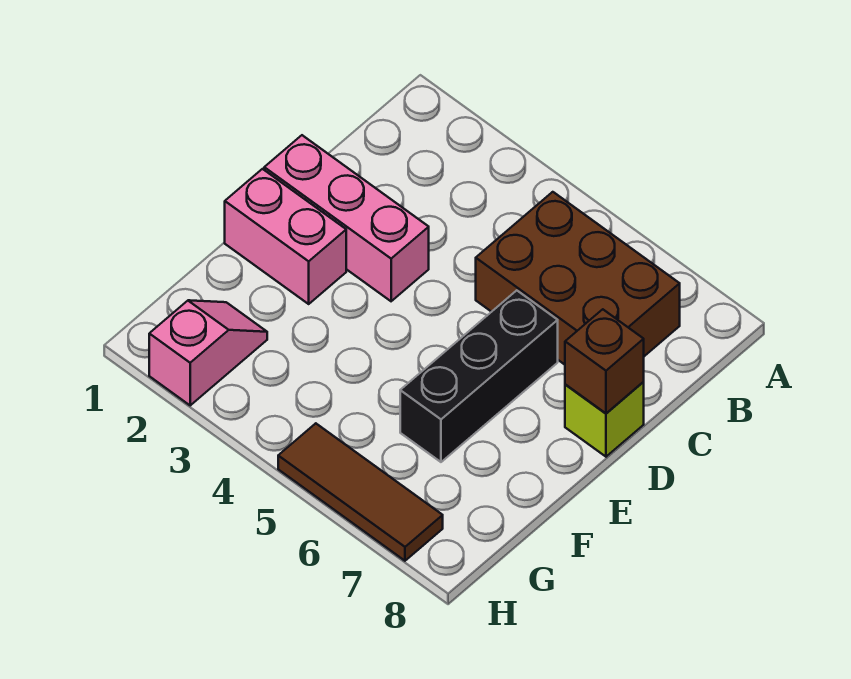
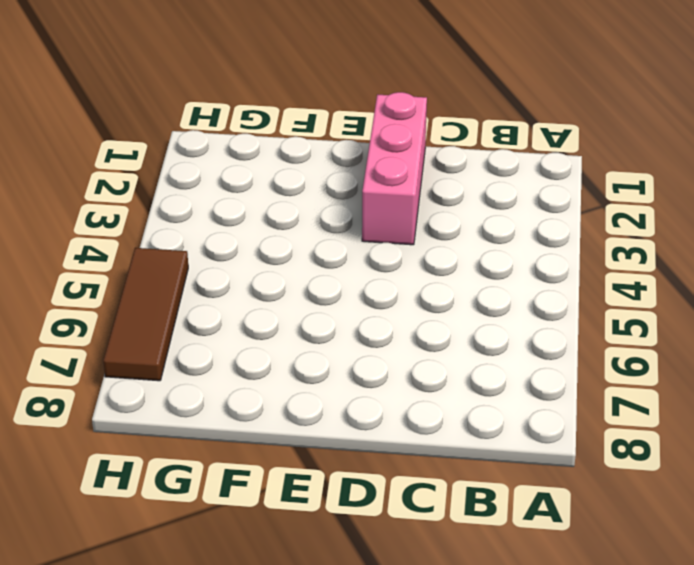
none -> brown 2x3 brick [476,192,680,365]
none -> black 1x3 brick [400,290,558,462]

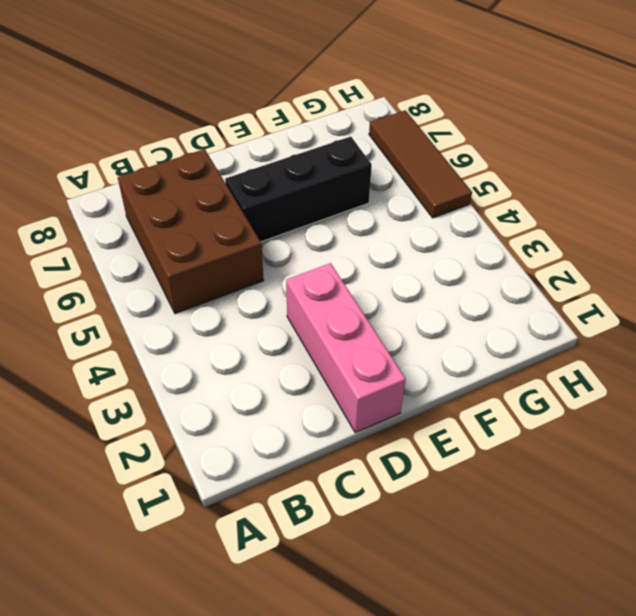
none -> lime 1x1 brick [565,382,644,457]
none -> pink 1x2 brick [225,169,346,304]

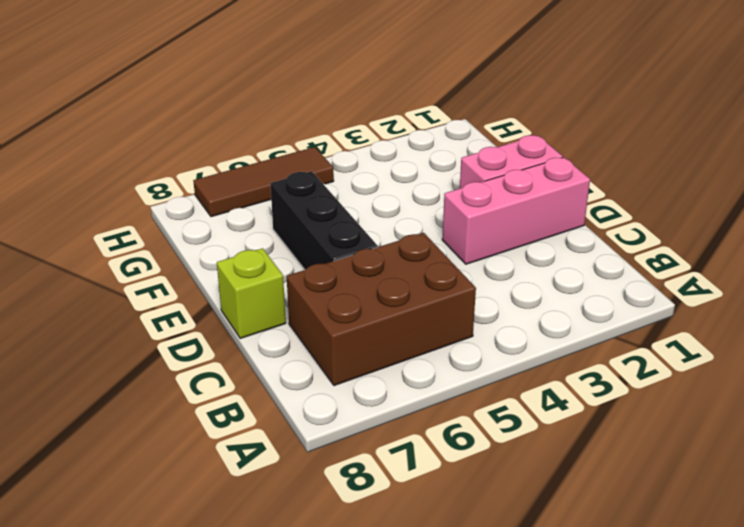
none -> pink 1x2 slope [149,300,267,405]
none -> brown 1x1 brick [565,309,644,413]

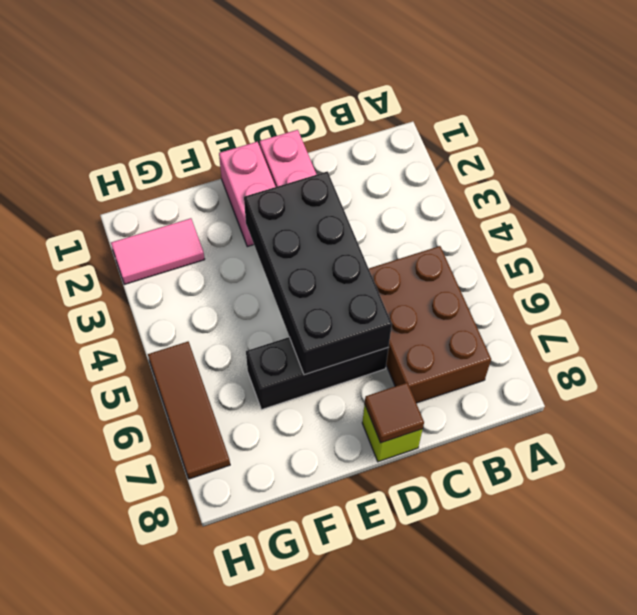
black 2x4 brick [244,172,392,375] -> none
brown 1x1 tile [365,383,424,443] -> brown 1x1 brick [565,309,644,413]
pink 1x2 tile [111,218,205,284] -> pink 1x2 slope [149,300,267,405]

